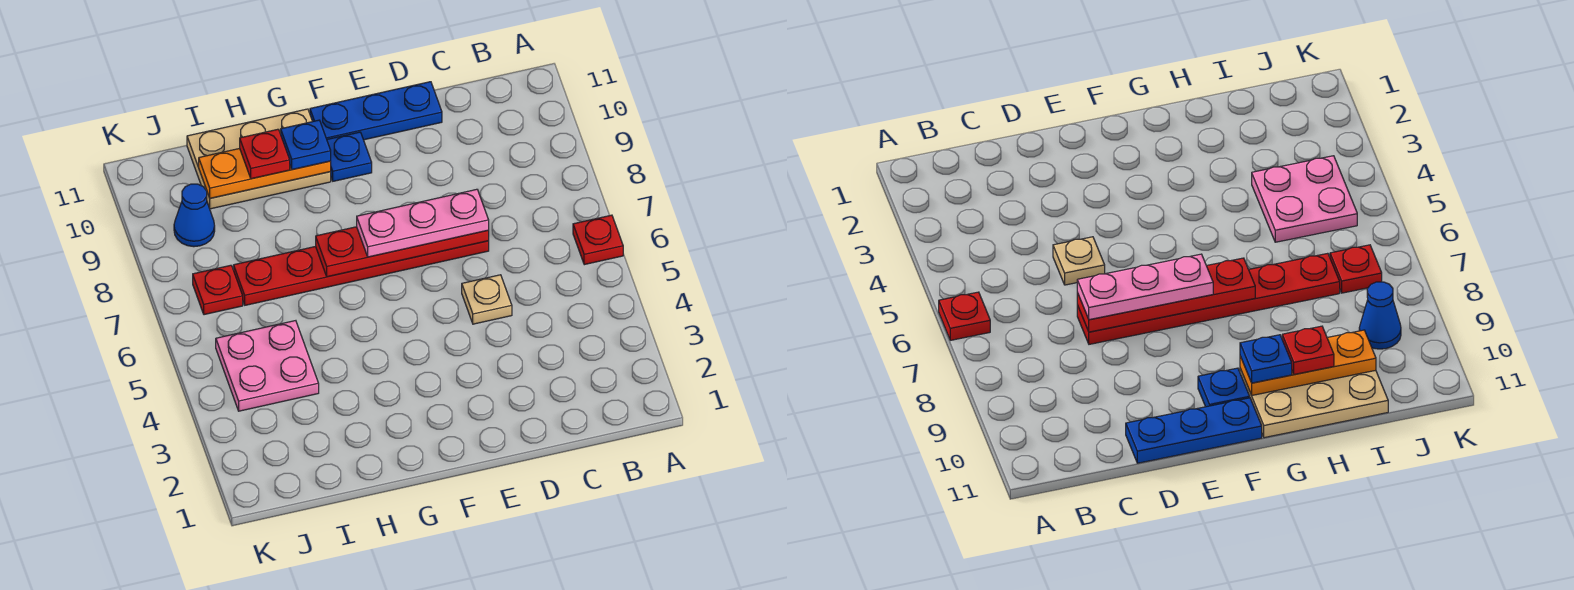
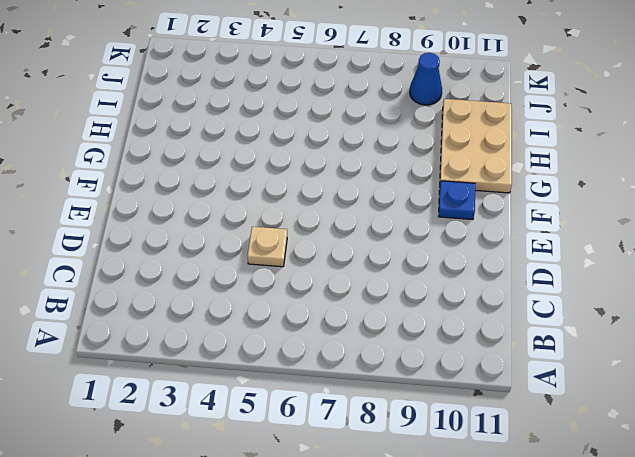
none -> red 1x1 plate [573,215,623,265]
none -> red 1x6 plate [234,241,489,305]
none -> blue 1x3 plate [310,82,442,140]

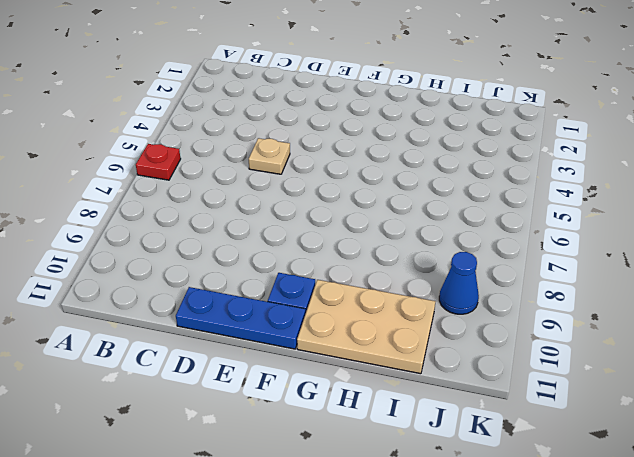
none -> red 1x6 plate [234,241,489,305]
none -> pink 2x2 plate [216,321,319,411]
none -> red 1x1 plate [193,265,243,315]

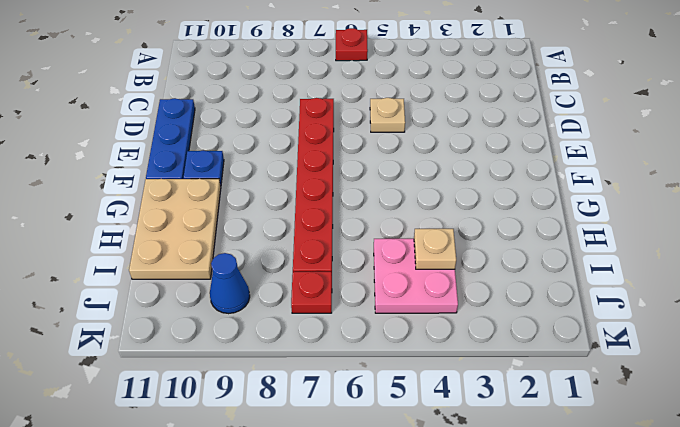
tan 1x1 plate [414,228,456,269] -> none
none -> red 1x4 plate [316,227,489,277]
none -> orange 1x3 plate [199,148,331,198]
none -> pink 1x3 plate [357,189,489,257]

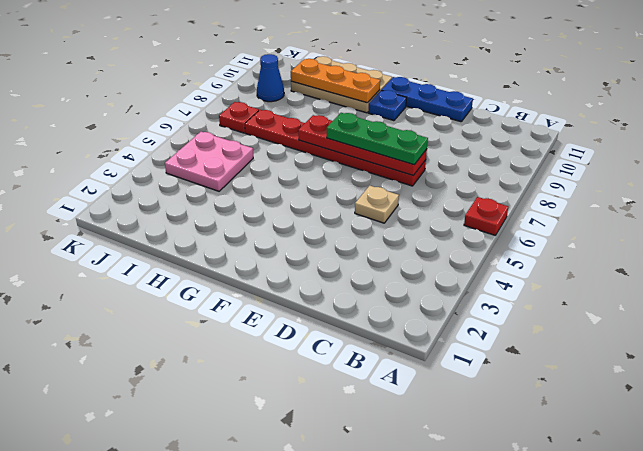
green 1x3 plate [327,113,428,165] -> pink 1x3 plate [357,189,489,257]
none -> blue 1x1 plate [281,120,331,170]
none -> red 1x1 plate [240,129,290,179]

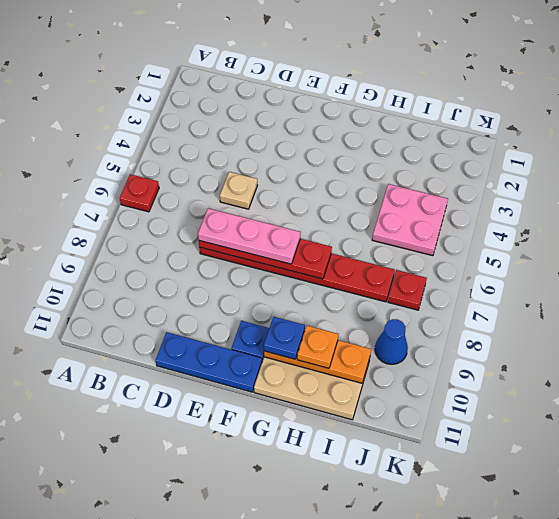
orange 1x1 plate [297,326,338,368] -> red 1x1 plate [240,129,290,179]

